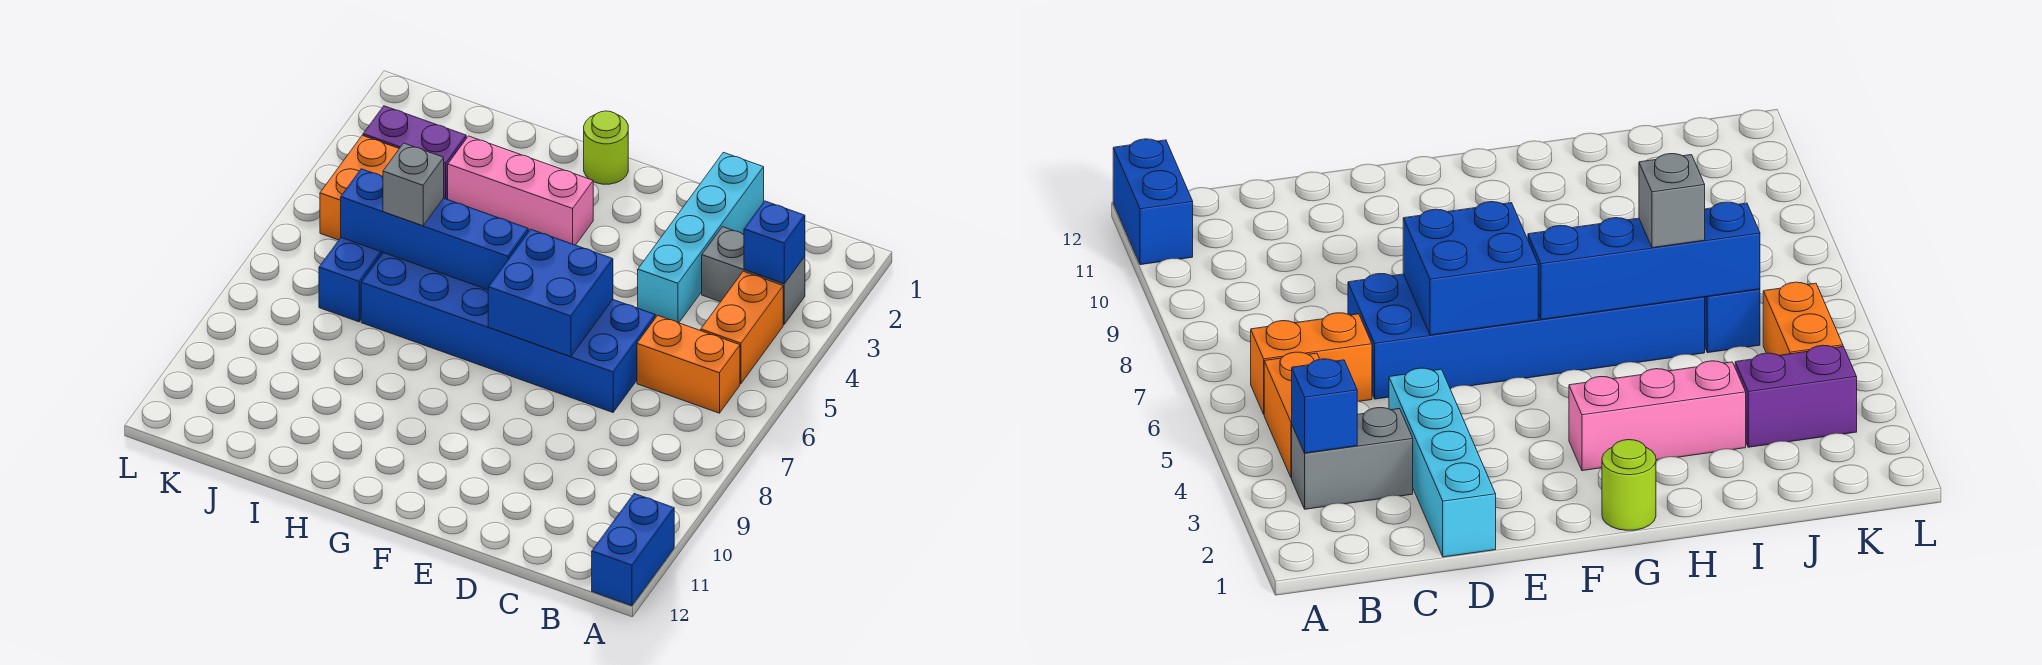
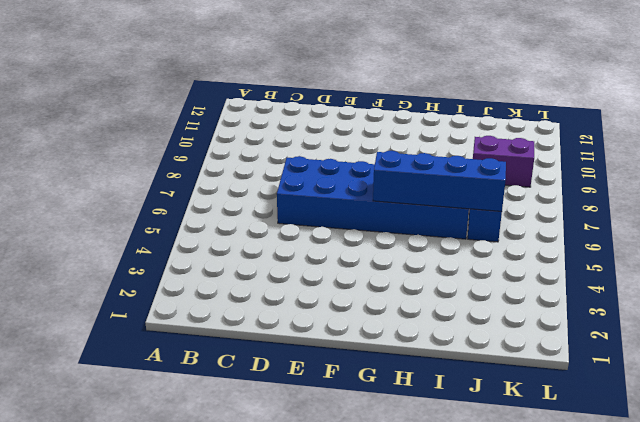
purple 1x2 brick [473,136,534,187] -> purple 1x2 brick moved to [363,106,466,199]
none -> blue 1x2 brick [592,494,674,606]
none -> grey 1x2 brick [702,227,805,324]
none -> orange 1x2 brick [701,271,783,384]

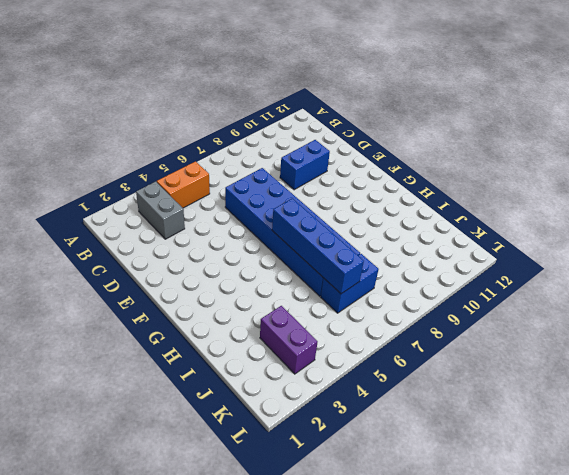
blue 1x2 brick [280,140,330,190] -> blue 1x2 brick moved to [592,494,674,606]
none -> orange 1x2 brick [637,315,740,413]
none -> cyan 1x4 brick [638,152,764,323]
none -> lime 1x1 round brick [584,111,628,184]

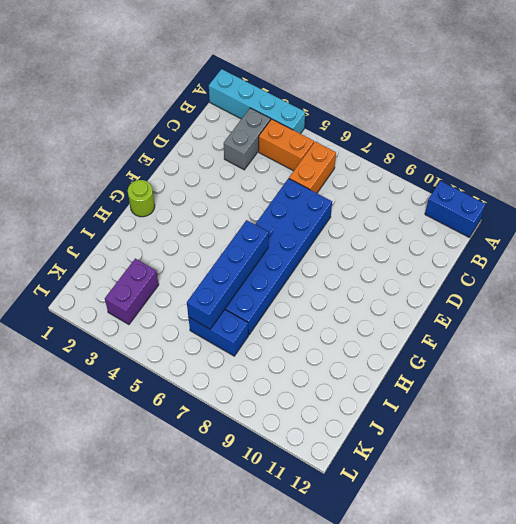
cyan 1x4 brick [209,69,305,134] -> cyan 1x4 brick moved to [638,152,764,323]
none -> pink 1x3 brick [448,136,593,245]
none -> orange 1x2 brick [320,135,399,240]
none -> blue 1x1 brick [744,201,805,284]

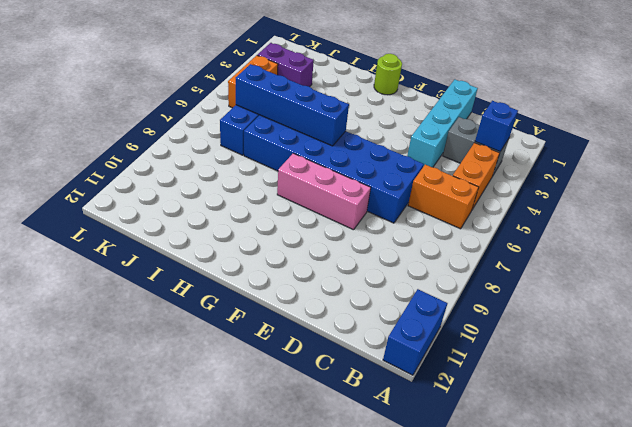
pink 1x3 brick [277,153,371,230] -> pink 1x3 brick moved to [448,136,593,245]
none -> blue 2x2 brick [488,229,613,357]
none -> grey 1x1 brick [383,143,444,226]

